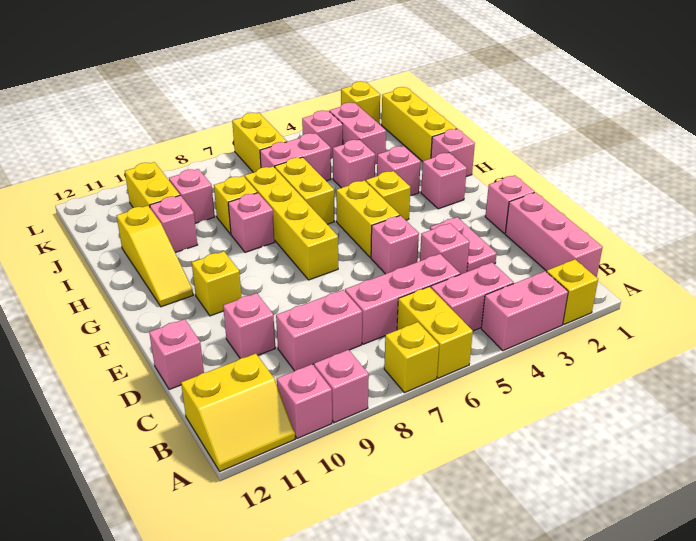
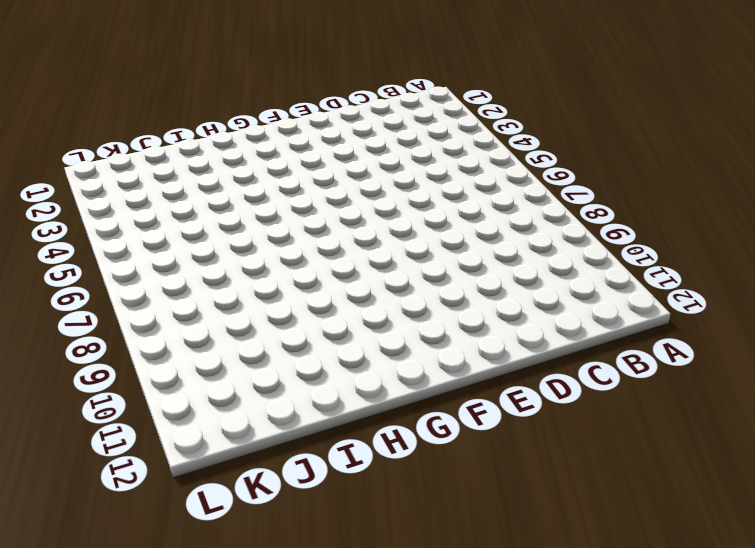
none -> yellow 1x1 brick [547,259,598,324]
none -> pink 1x2 brick [481,271,568,351]
none -> yellow 1x2 brick [397,287,473,378]
none -> yellow 1x1 brick [384,322,439,393]

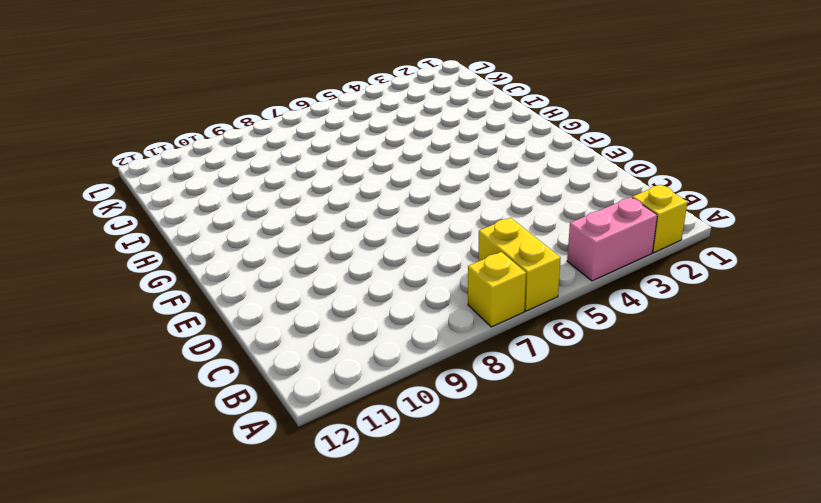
none -> pink 1x1 brick [314,350,369,423]
none -> pink 1x1 brick [277,364,332,439]
none -> yellow 2x2 slope [181,353,295,471]
none -> pink 1x3 brick [505,192,603,277]

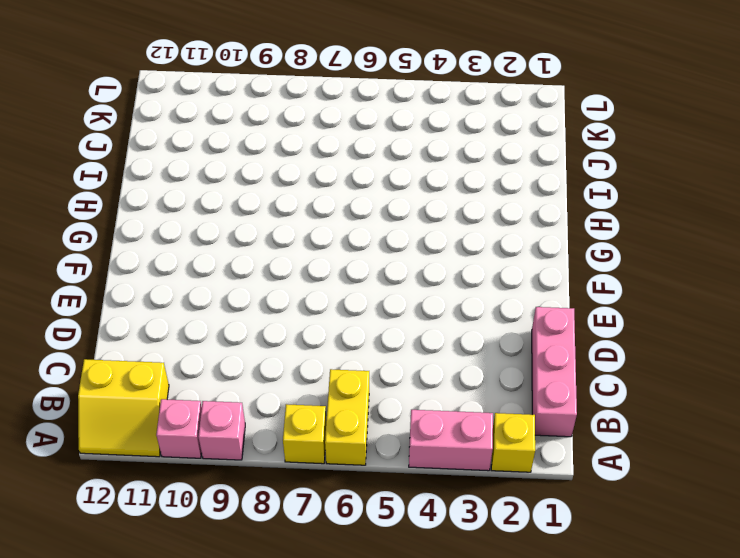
none -> pink 1x2 brick [431,262,514,331]
none -> pink 1x3 brick [345,254,460,344]
none -> pink 1x2 brick [276,290,362,371]
none -> pink 1x2 plate [430,217,497,272]

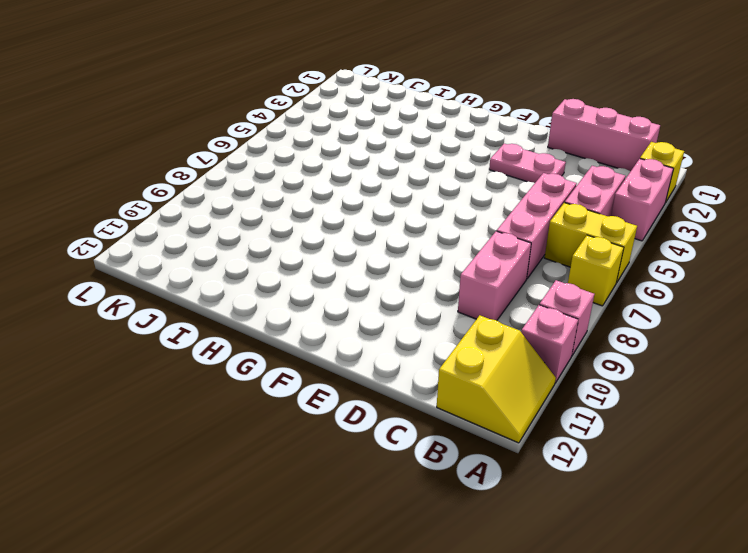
none -> pink 1x1 brick [420,223,470,274]
none -> pink 1x1 brick [223,293,275,358]
none -> pink 1x1 brick [149,319,204,390]
none -> pink 1x1 brick [485,175,534,234]

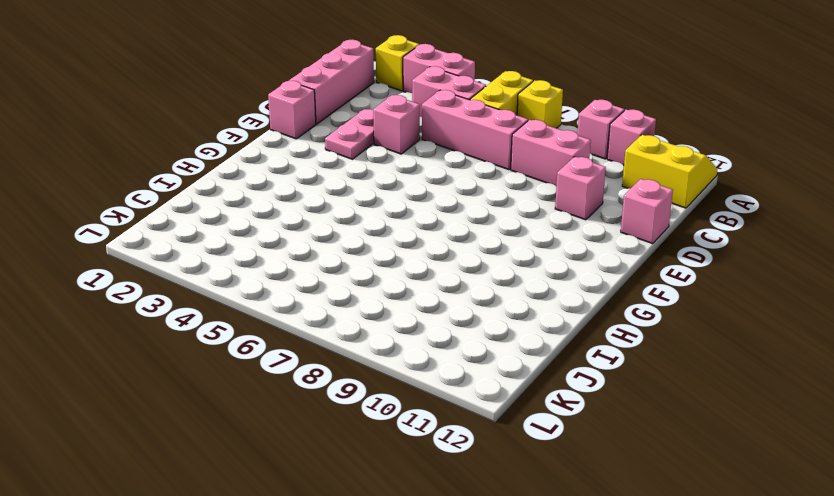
none -> pink 1x1 brick [371,215,419,274]
none -> yellow 1x2 brick [336,180,400,258]
none -> yellow 1x4 brick [245,167,338,280]
none -> yellow 1x1 brick [192,251,241,316]

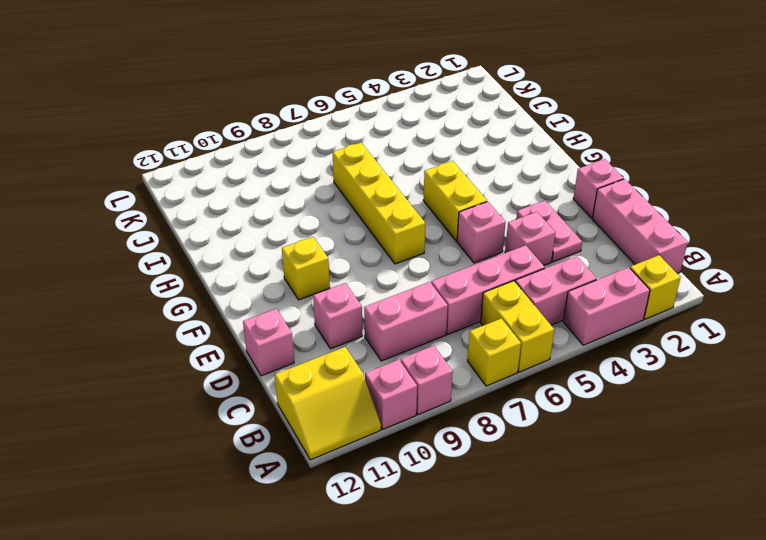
none -> pink 1x1 brick [421,153,467,209]
none -> yellow 1x1 brick [366,171,410,220]
none -> yellow 1x3 slope [117,206,193,307]
none -> pink 1x1 brick [431,129,475,177]

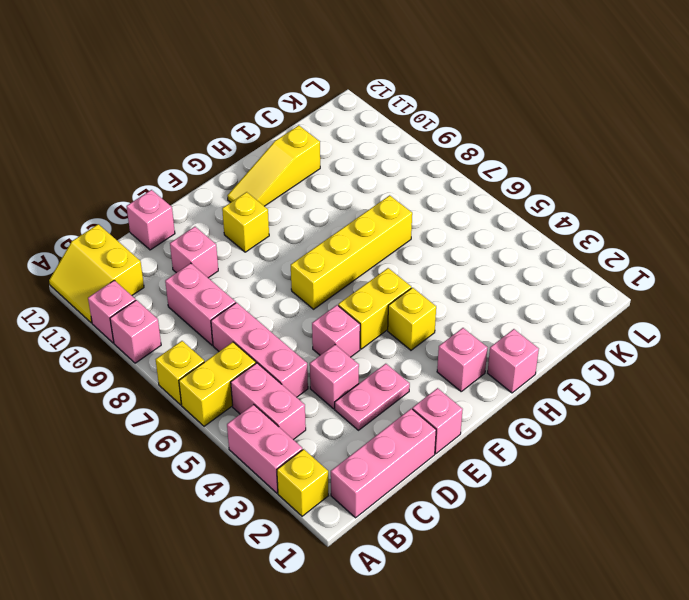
none -> pink 1x1 brick [377,146,421,196]
none -> yellow 1x2 brick [275,157,334,224]
none -> pink 1x1 brick [228,193,275,252]
none -> yellow 1x3 brick [382,87,457,162]

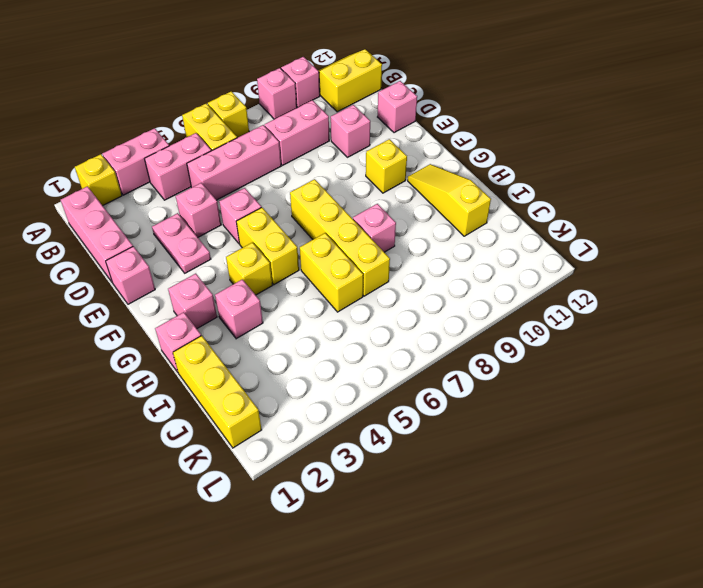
none -> pink 1x1 brick [333,140,375,188]
none -> yellow 1x1 brick [214,176,257,234]
none -> pink 1x1 brick [150,195,197,253]
none -> pink 1x2 brick [330,102,386,164]

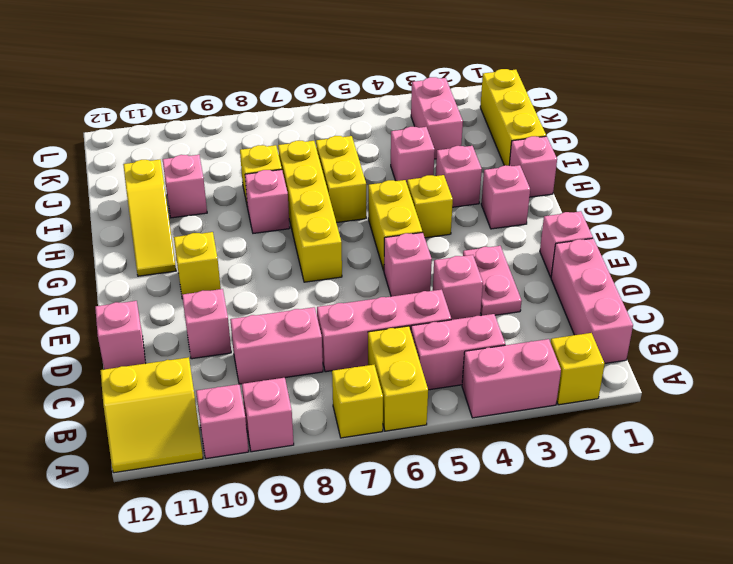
none -> pink 1x2 brick [260,133,331,181]
none -> pink 1x1 brick [169,169,215,223]
none -> yellow 1x2 brick [125,162,180,208]
none -> pink 1x1 brick [302,110,343,159]

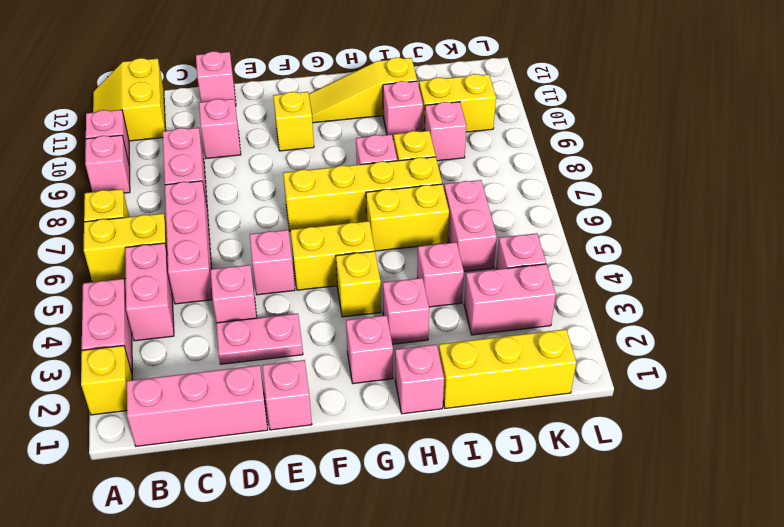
none -> yellow 1x2 brick [232,113,287,173]
none -> yellow 1x1 brick [341,81,380,124]

